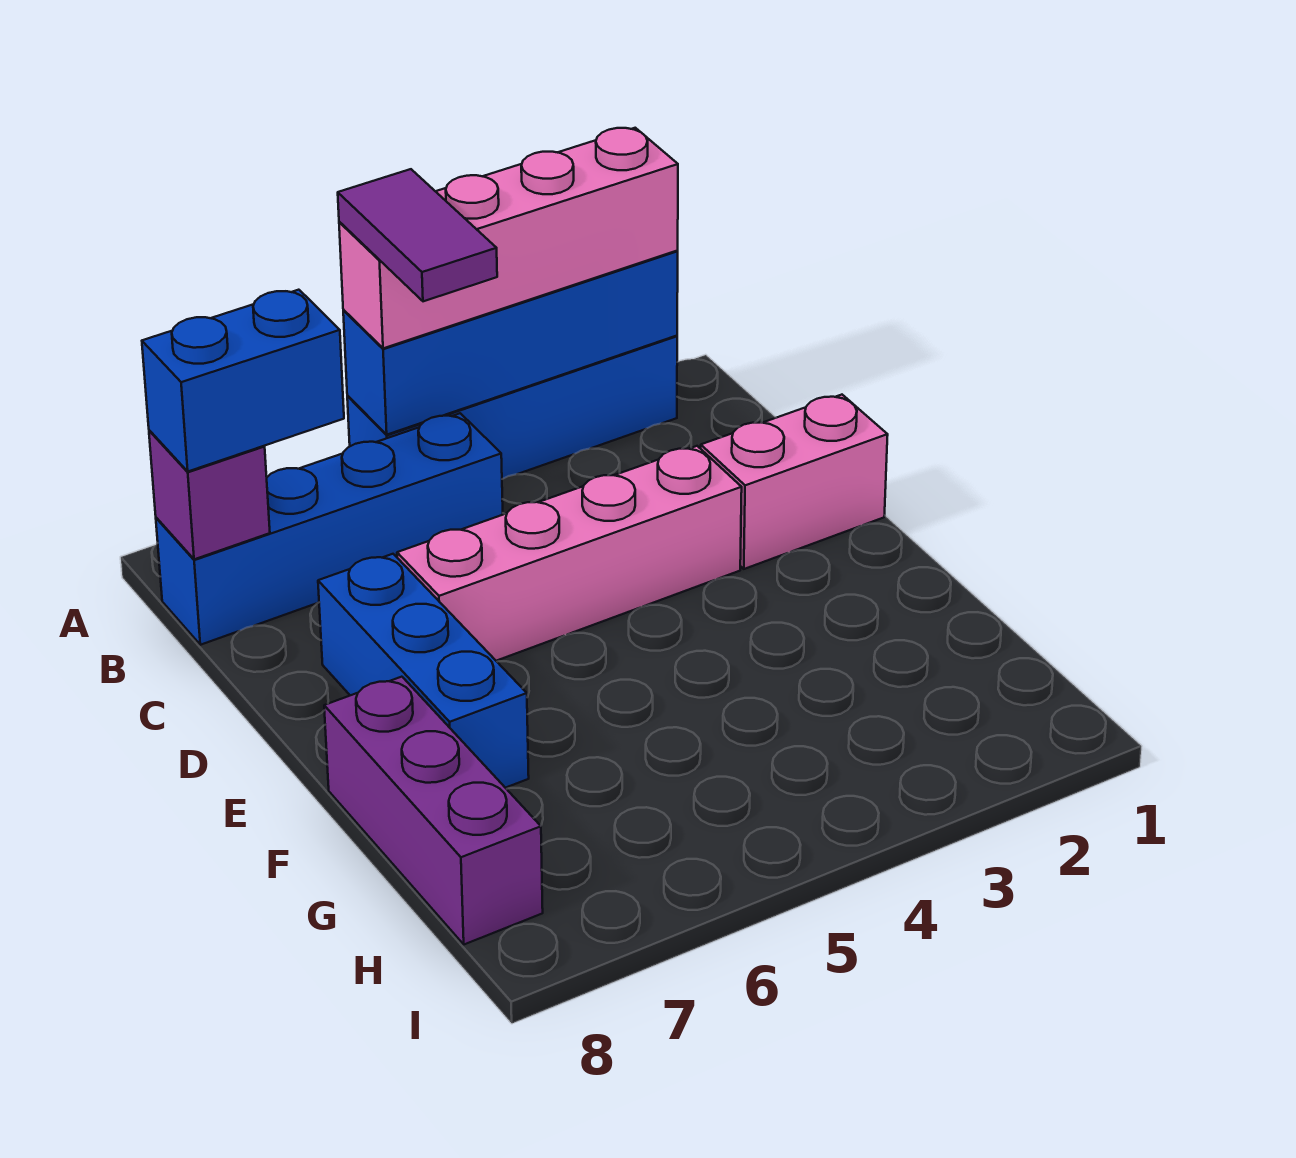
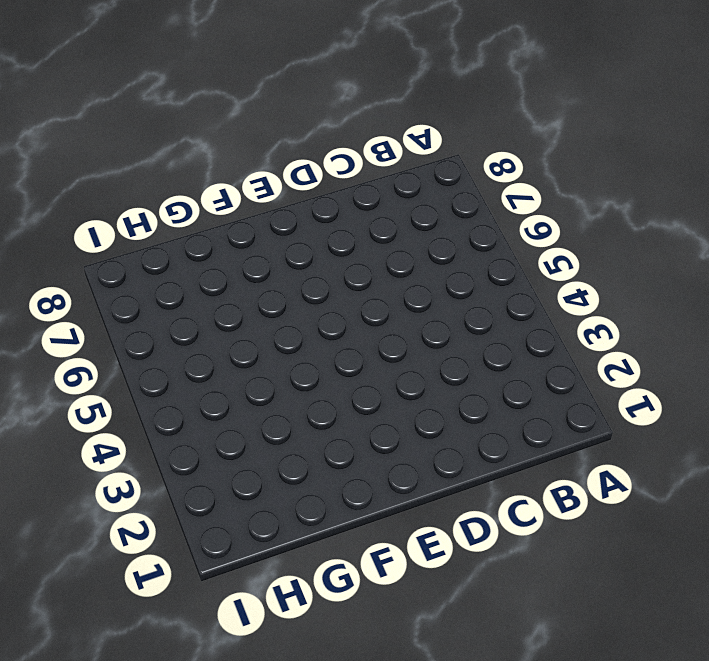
none -> blue 1x4 brick [347,336,677,479]
none -> blue 1x4 brick [156,413,503,645]

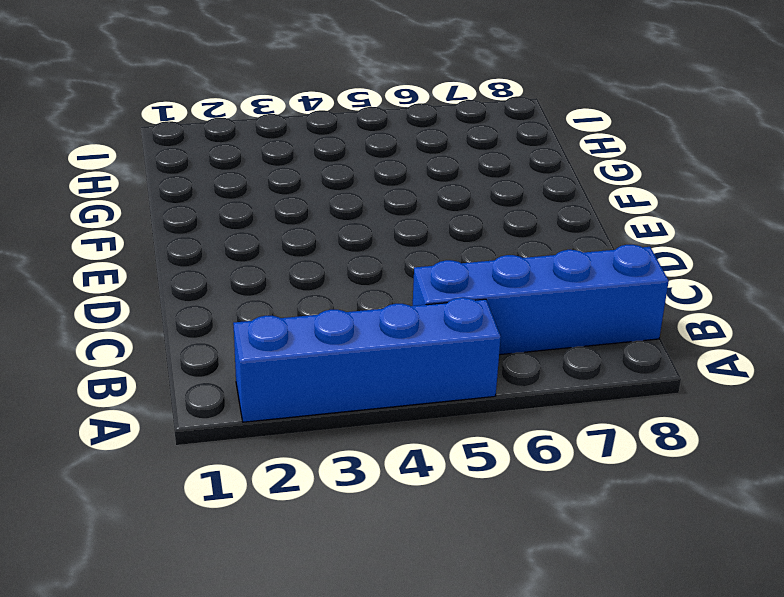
none -> pink 1x2 brick [701,395,888,569]
none -> pink 1x4 brick [397,446,742,661]

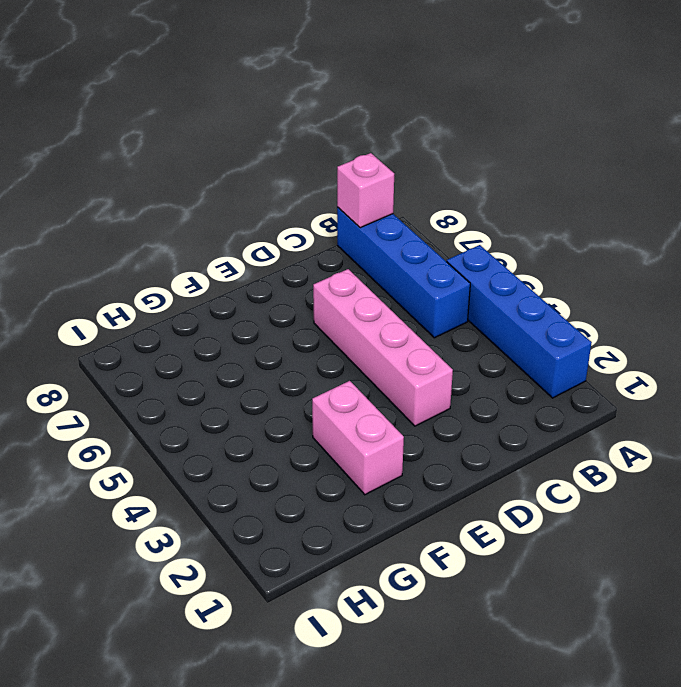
pink 1x1 brick [337,153,394,228] -> purple 1x1 brick [149,430,270,559]
pink 1x2 brick [312,381,404,495] -> pink 1x2 brick moved to [701,395,888,569]
none -> blue 1x3 brick [318,554,529,788]
none -> purple 1x3 brick [324,677,543,944]

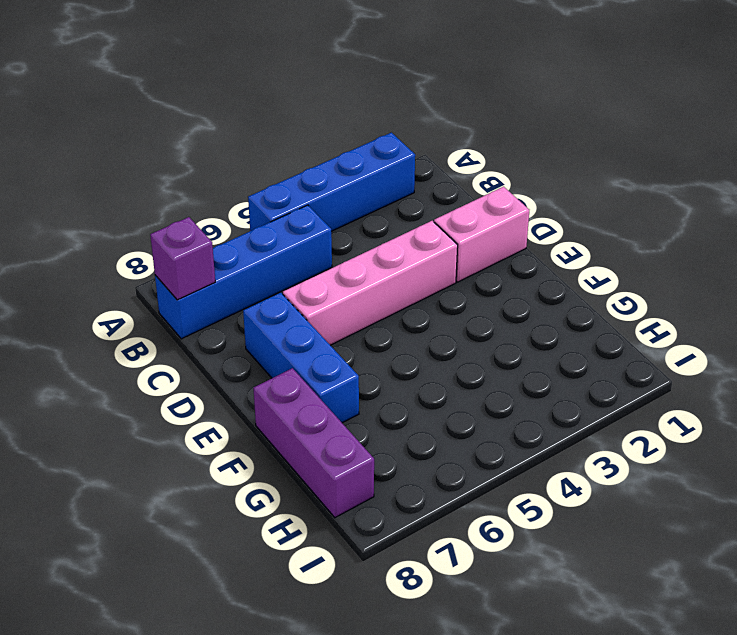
none -> blue 1x4 brick [343,251,678,435]
none -> pink 1x4 brick [339,128,678,348]

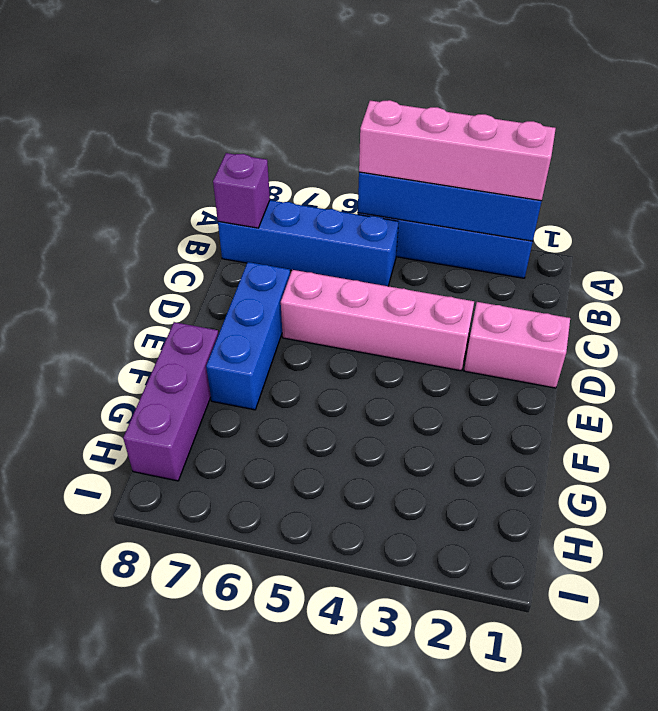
none -> blue 1x2 brick [142,290,344,471]
none -> purple 1x2 tile [338,169,497,301]

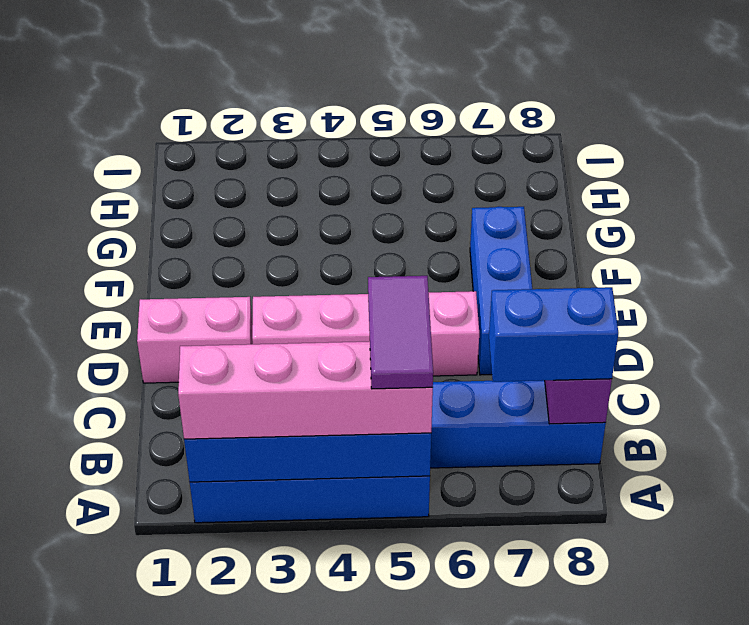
none -> purple 1x3 brick [324,677,543,944]

